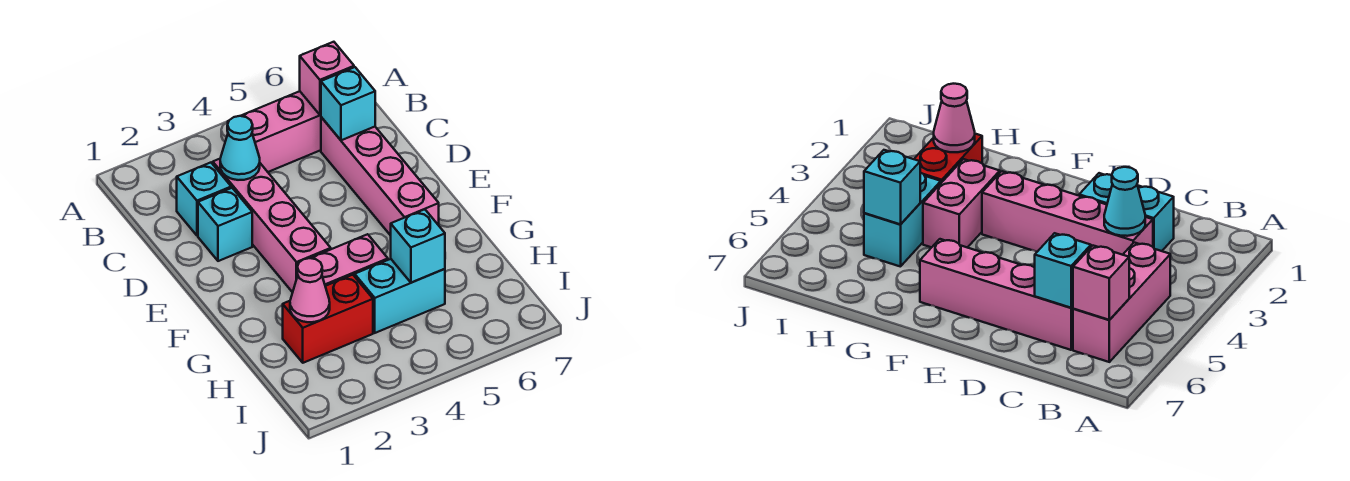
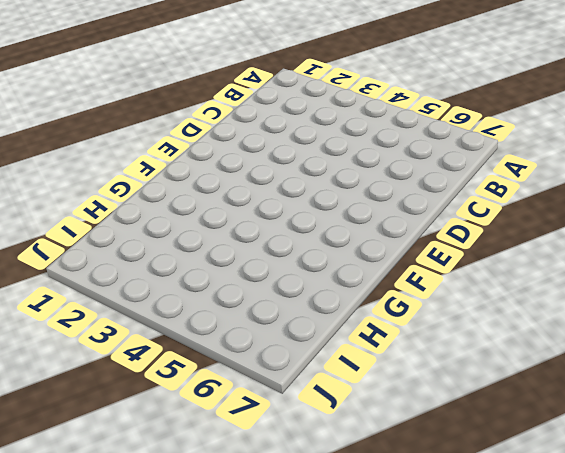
none -> pink 1x3 brick [228,91,321,172]
none -> cyan 1x1 brick [177,163,231,236]
none -> pink 1x4 brick [213,159,331,292]

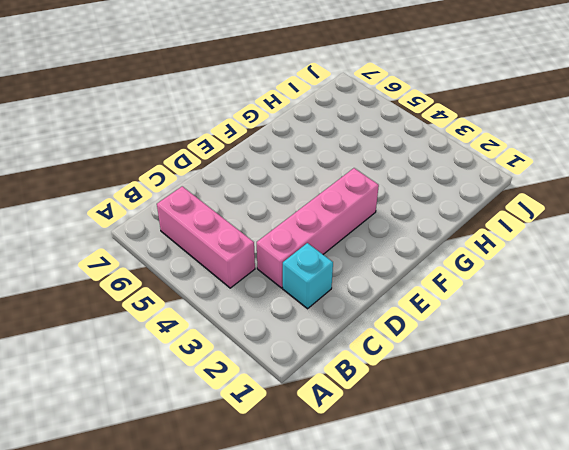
none -> pink 1x4 brick [321,117,439,235]
none -> cyan 1x1 brick [198,188,252,261]
none -> pink 1x2 brick [297,234,388,286]

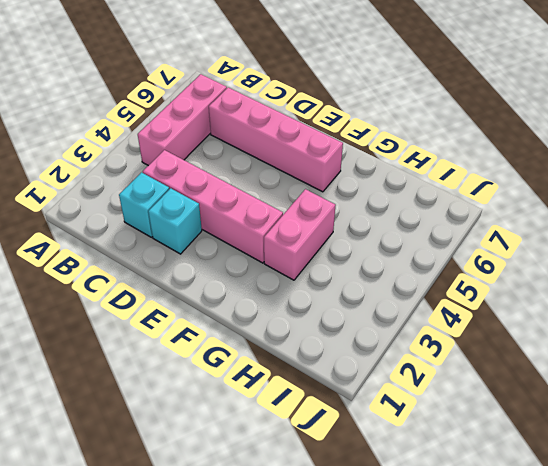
none -> red 1x2 brick [283,275,373,363]
none -> cyan 1x2 brick [355,259,445,333]
none -> pink 1x1 brick [300,42,354,115]

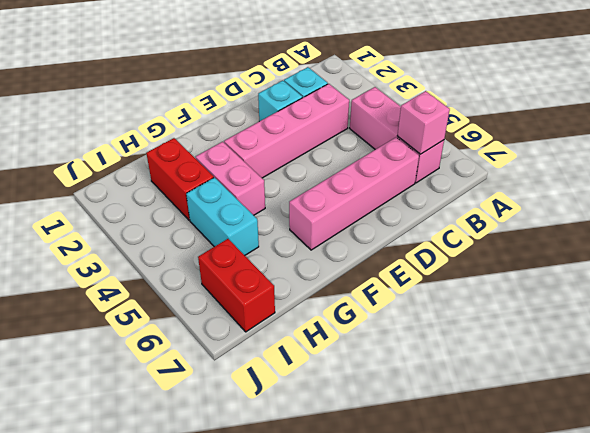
red 1x2 brick [198,239,275,332] -> none
none -> cyan 1x1 cone [220,116,260,180]
none -> cyan 1x1 brick [321,67,375,140]
none -> pink 1x1 cone [290,258,330,322]

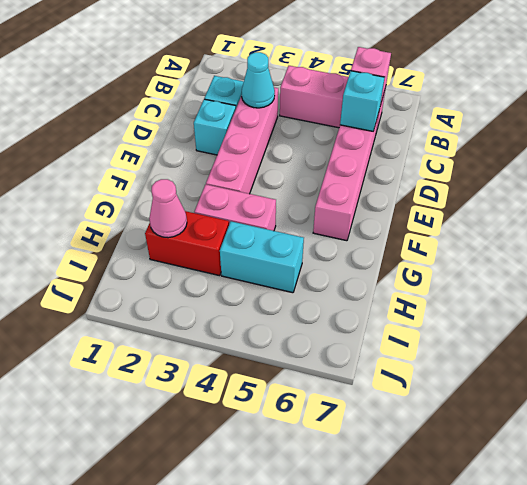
none -> cyan 1x1 brick [391,209,445,282]

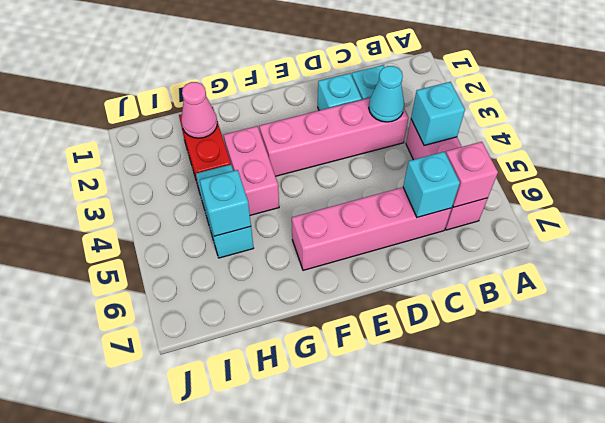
cyan 1x1 brick [411,82,465,145] -> none

